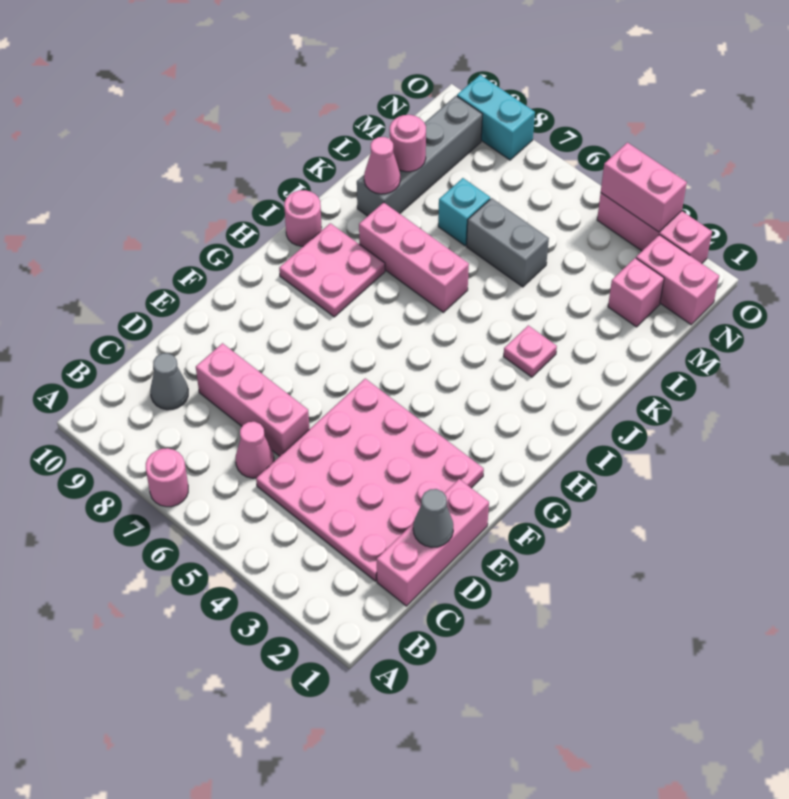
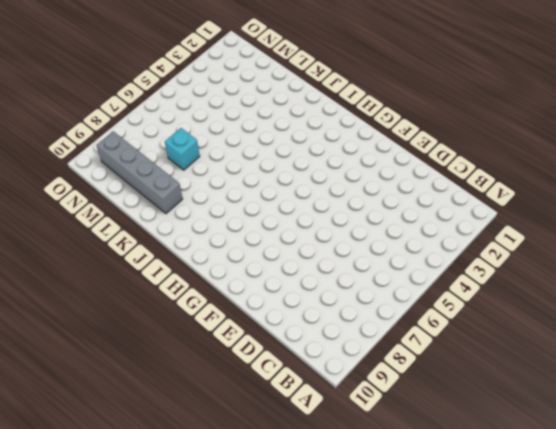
none -> pink 1x1 round brick [146,448,188,507]
none -> pink 1x3 brick [377,479,489,606]
none -> pink 4x4 plate [256,379,484,581]

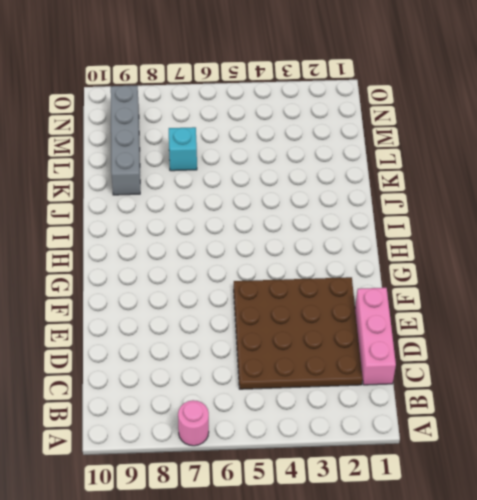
brown 4x4 plate [234,277,363,389] -> pink 4x4 plate [256,379,484,581]
none -> pink 1x1 cone [236,422,274,478]
none -> grey 1x1 cone [150,353,188,410]
none -> pink 1x3 brick [196,343,309,456]

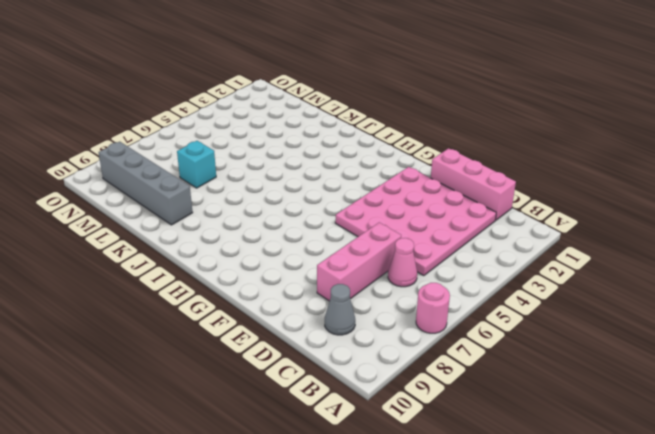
none -> pink 2x2 plate [279,223,385,317]
none -> pink 1x1 round brick [284,190,322,246]
none -> pink 1x1 plate [504,325,557,377]

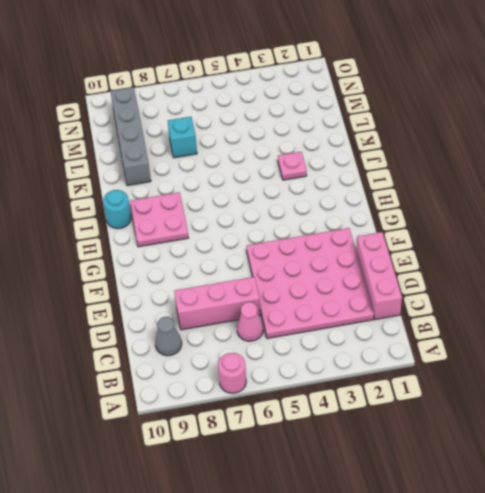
cyan 1x1 round brick [103,190,131,229] -> pink 1x1 round brick [284,190,322,246]
none -> pink 1x3 brick [359,202,469,312]
none -> grey 1x2 brick [467,198,549,287]
none -> pink 1x1 brick [608,258,664,327]

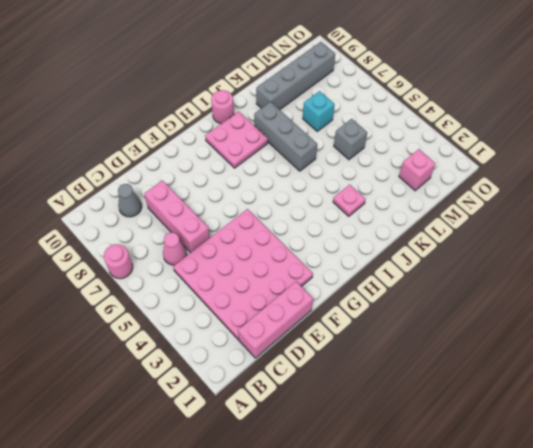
grey 1x3 brick [254,102,317,171] -> pink 1x3 brick [359,202,469,312]
grey 1x1 brick [334,119,367,160] -> grey 1x2 brick [467,198,549,287]
none -> pink 1x2 brick [636,235,719,325]
none -> pink 1x3 brick [597,193,712,263]
none -> cyan 1x2 brick [457,75,535,160]

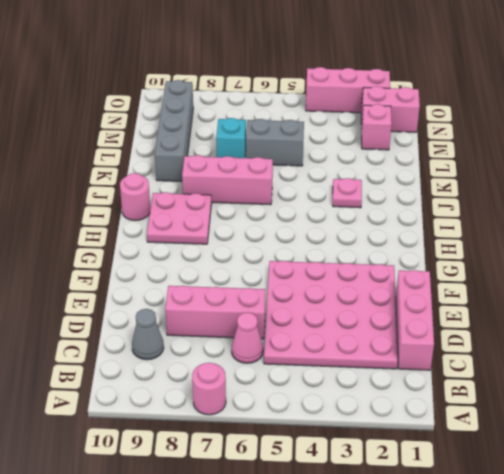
none -> cyan 1x2 brick [457,75,535,160]
none -> grey 1x1 cone [413,489,453,547]
none -> pink 1x1 cone [364,137,400,194]

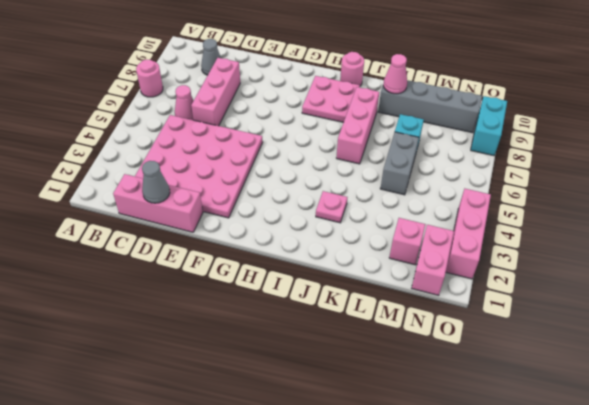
none -> pink 1x1 round brick [390,115,426,172]
none -> pink 1x2 brick [601,143,687,232]

